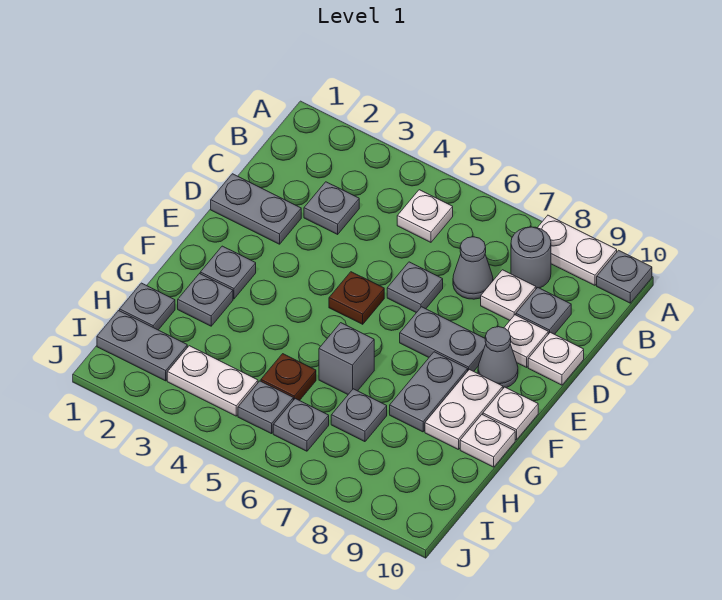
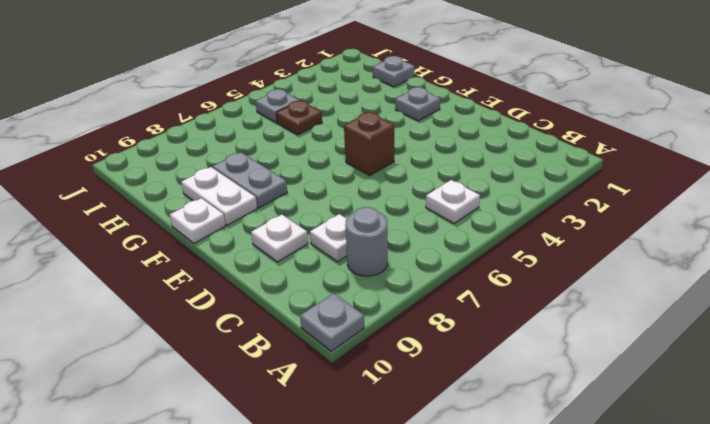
brown 1x1 brick [344,112,394,176] -> brown 1x1 plate [329,272,384,324]
none -> white 1x2 plate [537,215,617,285]
none -> grey 1x1 plate [304,182,359,234]
none -> grey 1x1 cone [453,237,493,299]

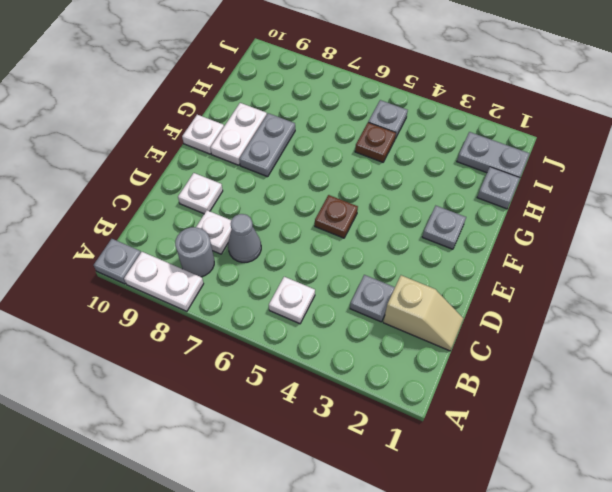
tan 1x2 slope [383,275,463,351] -> none
none -> grey 1x1 plate [516,288,571,334]
none -> grey 1x2 plate [211,174,301,244]
none -> grey 1x1 plate [387,262,443,313]

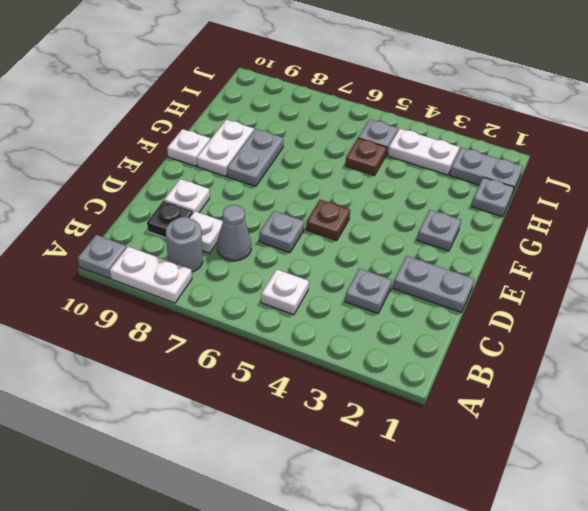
black 1x1 plate [147,200,193,238] -> grey 1x1 plate [516,288,571,334]
none -> white 1x1 plate [528,332,584,385]
none -> grey 1x2 plate [400,307,486,371]
none -> grey 1x1 cone [478,327,518,388]

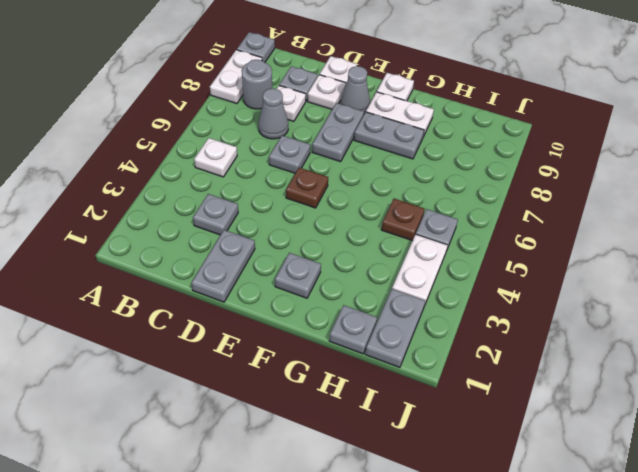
none -> grey 1x1 plate [178,274,233,326]
none -> grey 1x1 brick [319,323,374,394]
none -> white 1x1 plate [460,415,515,467]

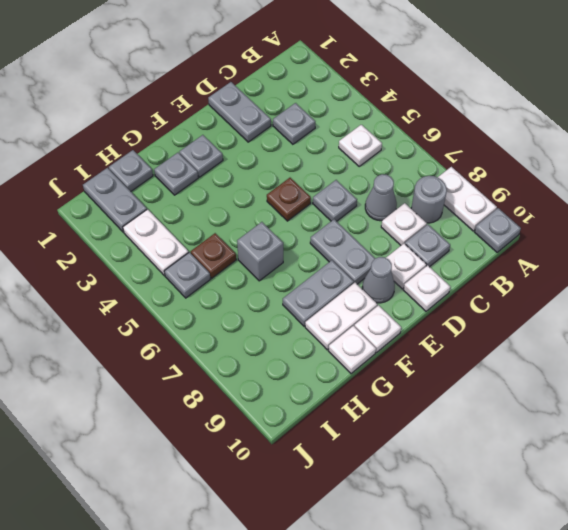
none -> grey 1x1 plate [331,389,387,442]
none -> grey 1x1 plate [273,399,329,451]

